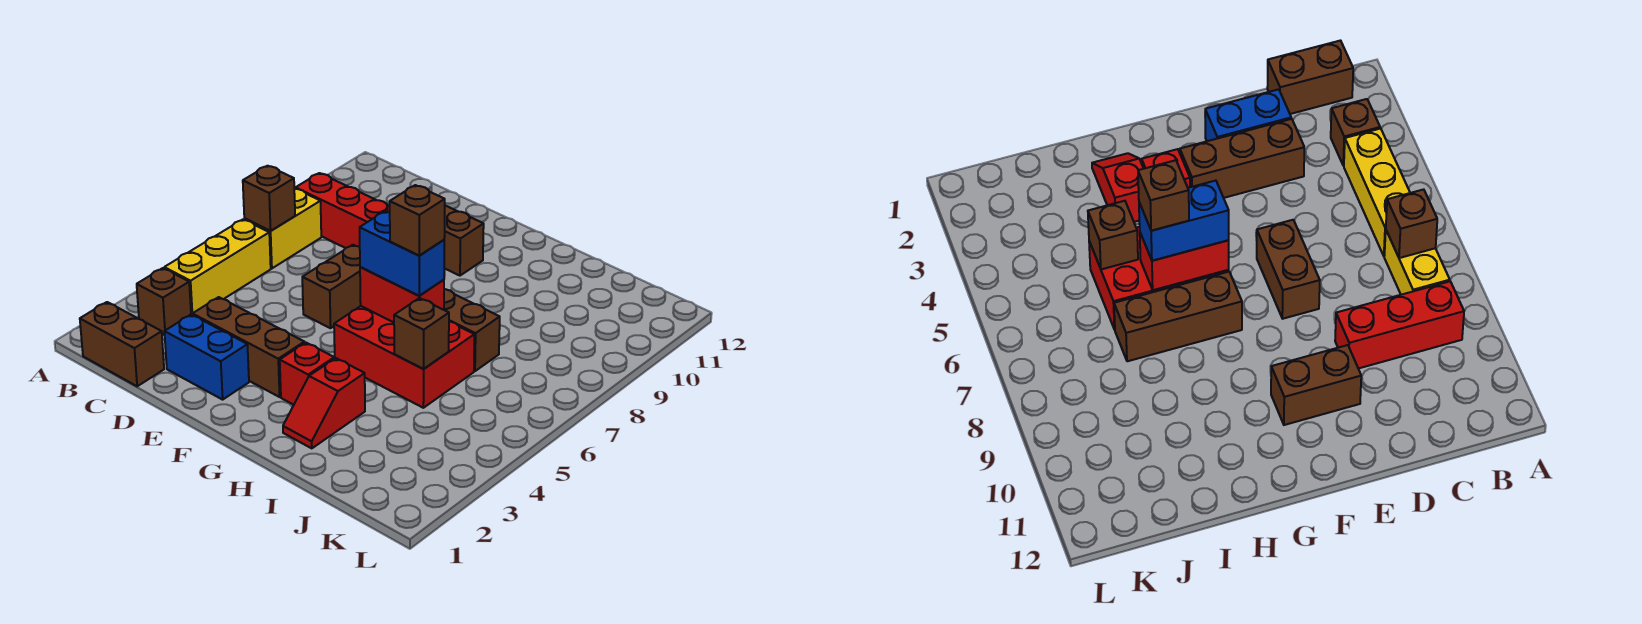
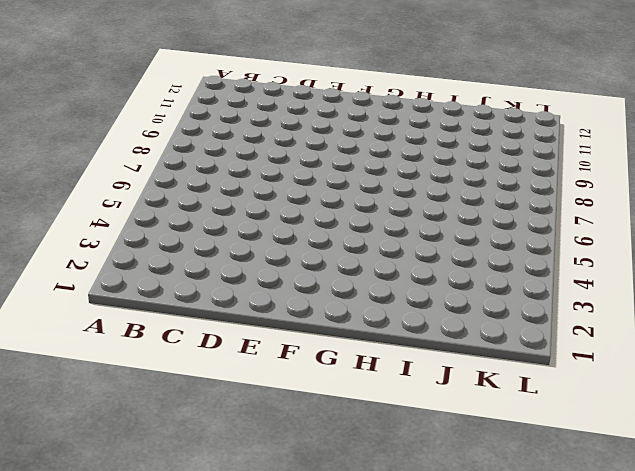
none -> brown 1x2 brick [80,302,164,386]
none -> brown 1x1 brick [137,268,191,335]
none -> yellow 1x3 brick [164,219,271,315]

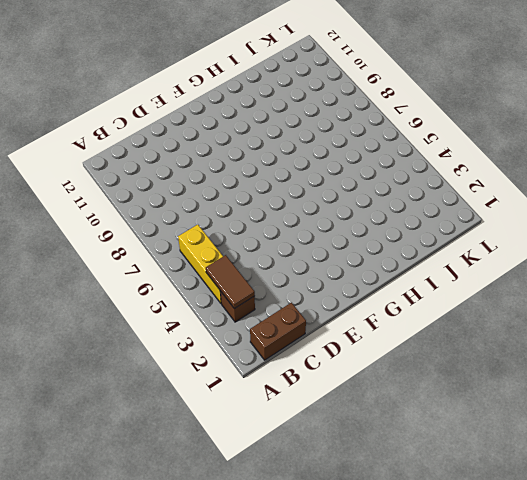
brown 1x2 tile [206,255,255,309] -> none
none -> yellow 1x2 brick [244,188,321,268]
none -> red 1x3 brick [296,173,390,248]
none -> blue 1x2 brick [164,314,249,400]

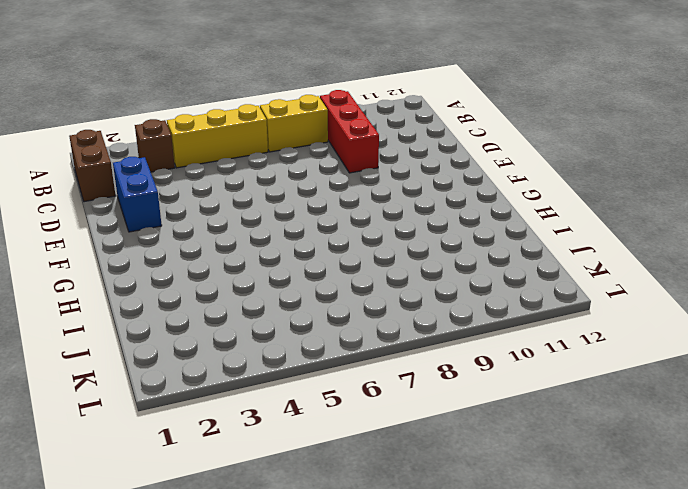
none -> brown 1x3 brick [193,297,304,397]
none -> brown 1x2 brick [302,245,361,328]
none -> brown 1x2 brick [444,206,484,276]

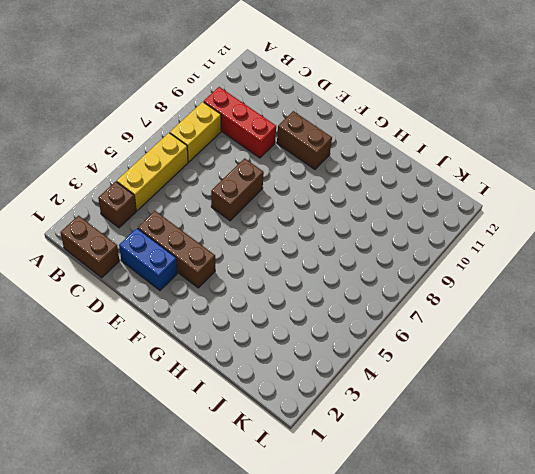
none -> red 1x1 brick [280,343,335,405]
none -> red 2x3 brick [334,306,474,408]
none -> brown 1x3 brick [444,289,500,371]

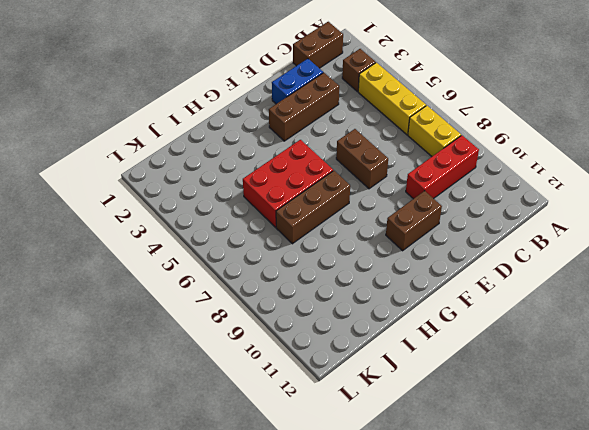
none -> red 1x1 brick [280,343,335,405]
none -> red 1x2 slope [283,358,365,448]
none -> brown 1x1 brick [243,166,295,231]

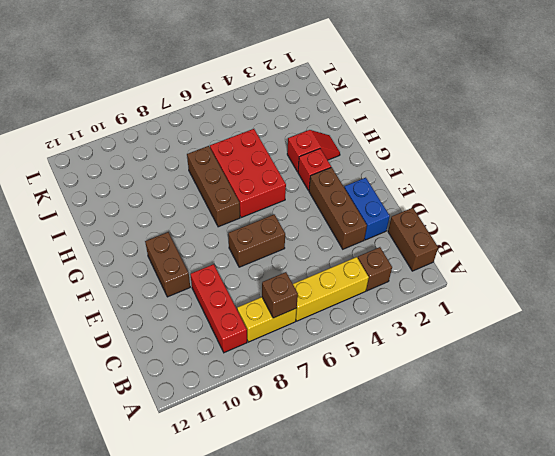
none -> red 1x2 brick [360,267,444,322]
none -> brown 1x1 brick [394,298,449,369]
none -> blue 1x2 brick [360,211,444,296]

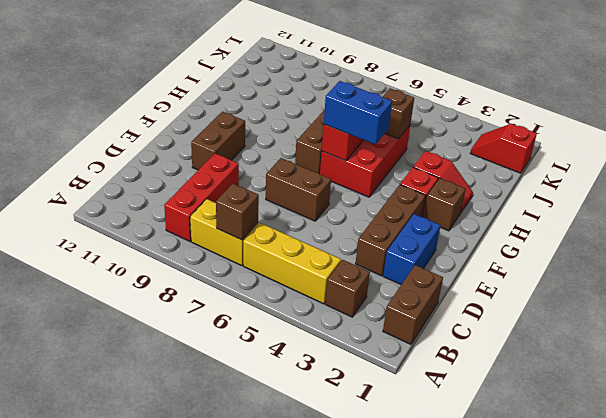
brown 1x1 brick [424,178,466,231] -> brown 1x1 brick moved to [390,185,445,256]
blue 1x2 brick [324,81,392,145] -> blue 1x2 brick turned to [360,211,444,296]
red 1x2 slope [470,124,537,173] -> none

